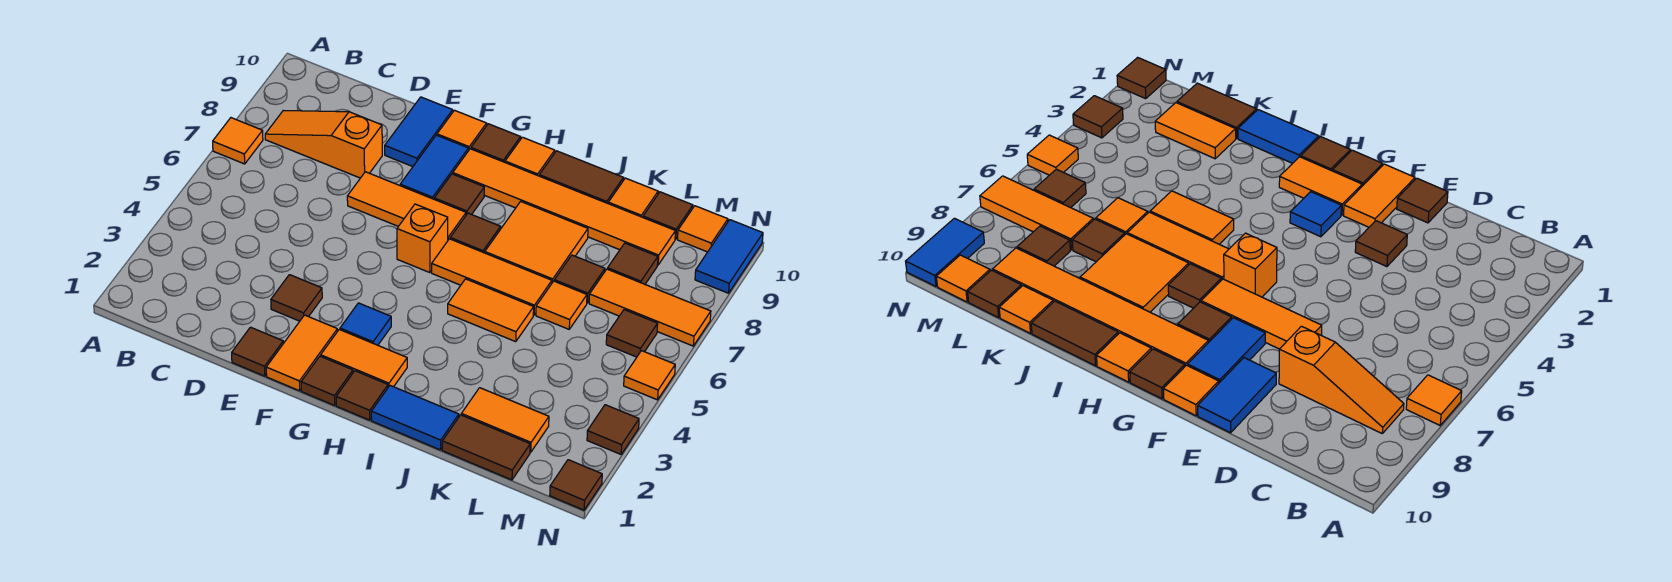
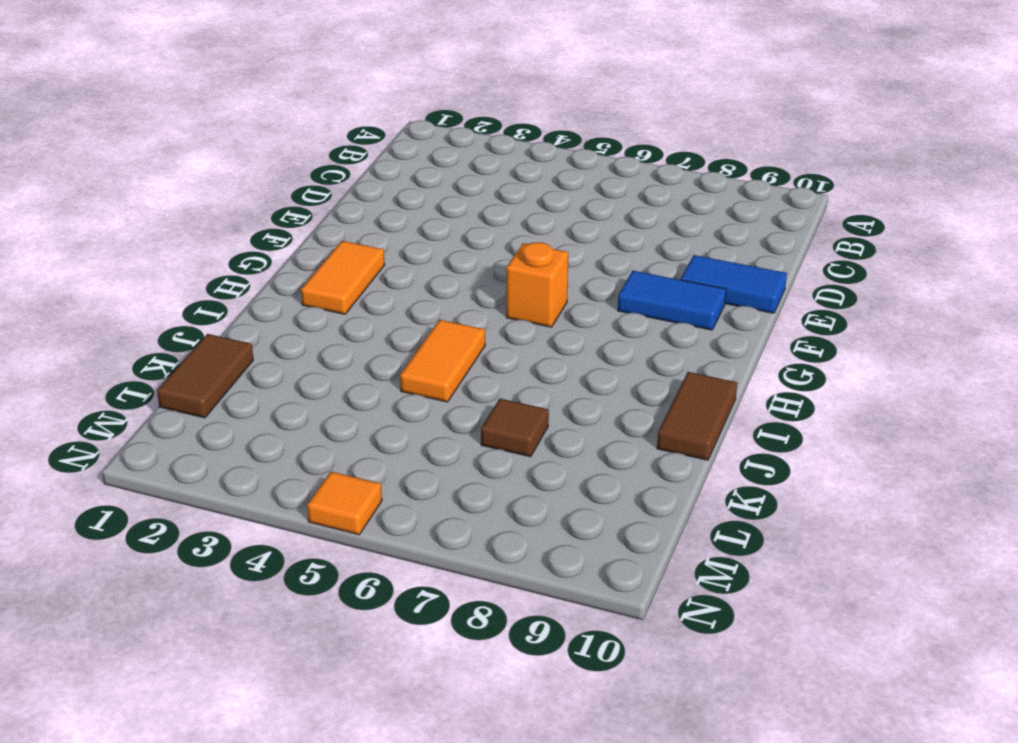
none -> orange 1x1 tile [213,118,263,164]
none -> orange 1x3 slope [265,110,382,178]
none -> brown 1x1 tile [232,327,283,376]
none -> brown 1x1 tile [271,275,322,321]

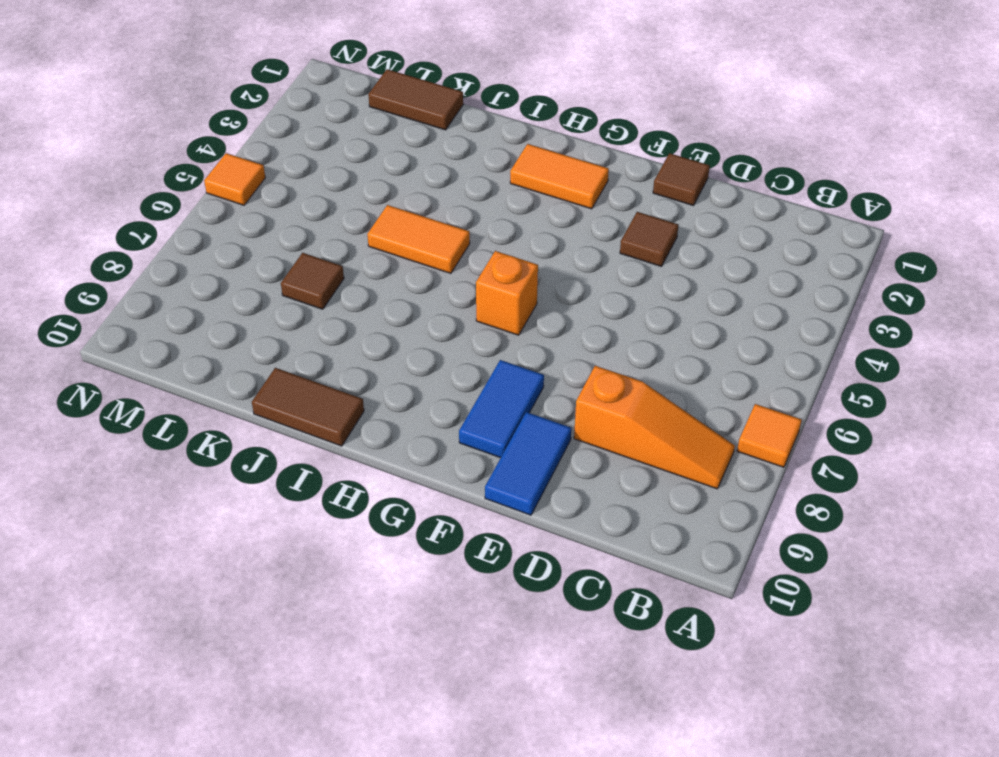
none -> orange 1x3 tile [347,172,466,240]
none -> orange 1x2 tile [266,315,337,391]
none -> orange 1x1 tile [437,110,487,151]
none -> brown 1x1 tile [301,356,353,405]

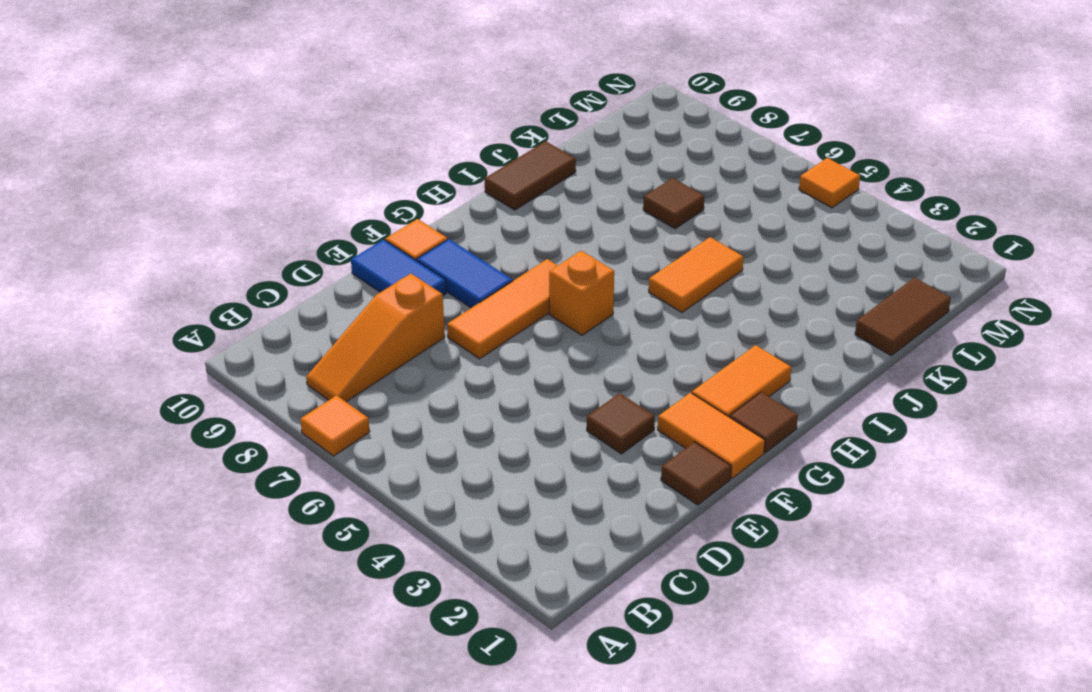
none -> blue 1x1 tile [340,303,391,345]
none -> brown 1x1 tile [434,174,484,215]
none -> orange 1x6 tile [453,149,675,265]
none -> brown 1x1 tile [471,124,521,162]

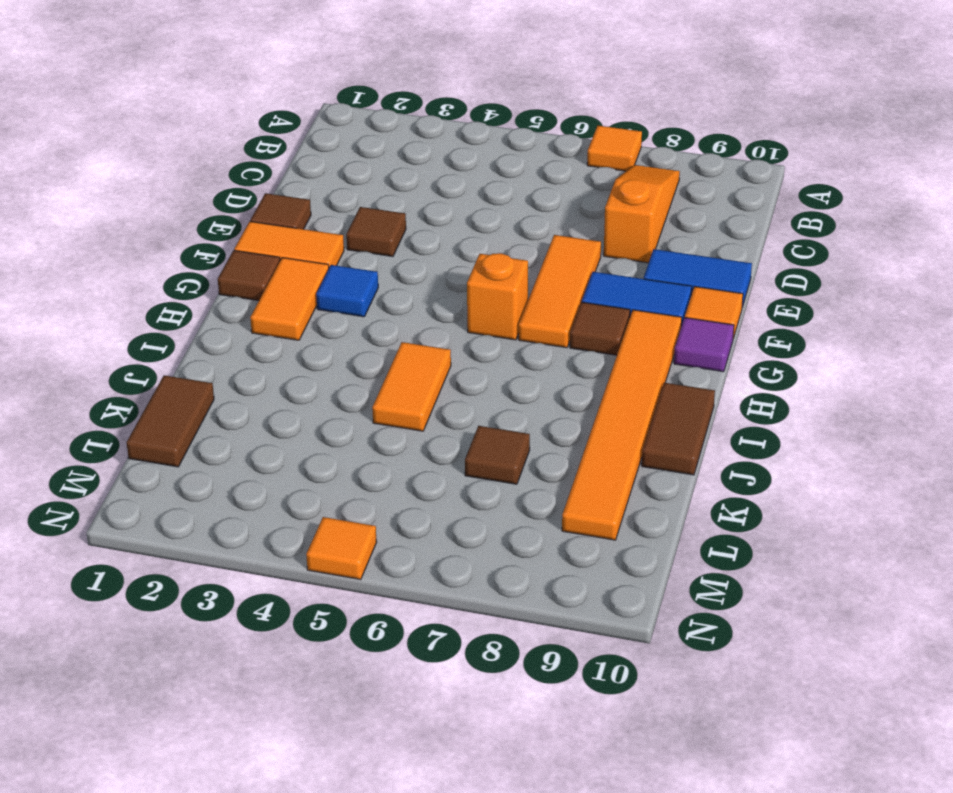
purple 1x1 tile [674,318,734,372] -> brown 1x1 tile [471,124,521,162]
none -> brown 1x1 tile [336,371,388,420]
none -> orange 1x3 tile [432,239,552,315]
none -> brown 1x1 tile [450,213,501,253]
none -> orange 1x1 tile [505,137,555,176]

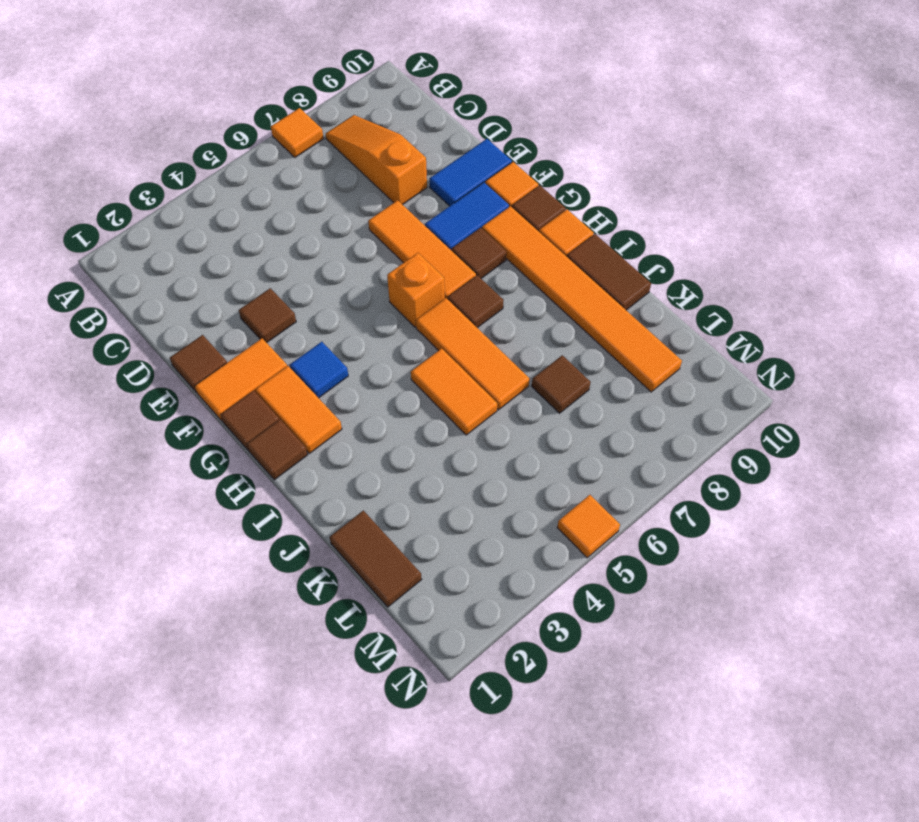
none -> blue 1x2 tile [371,386,459,450]
none -> orange 2x2 tile [485,201,588,283]
none -> orange 1x2 tile [461,388,549,452]
none -> orange 1x1 tile [536,281,587,329]

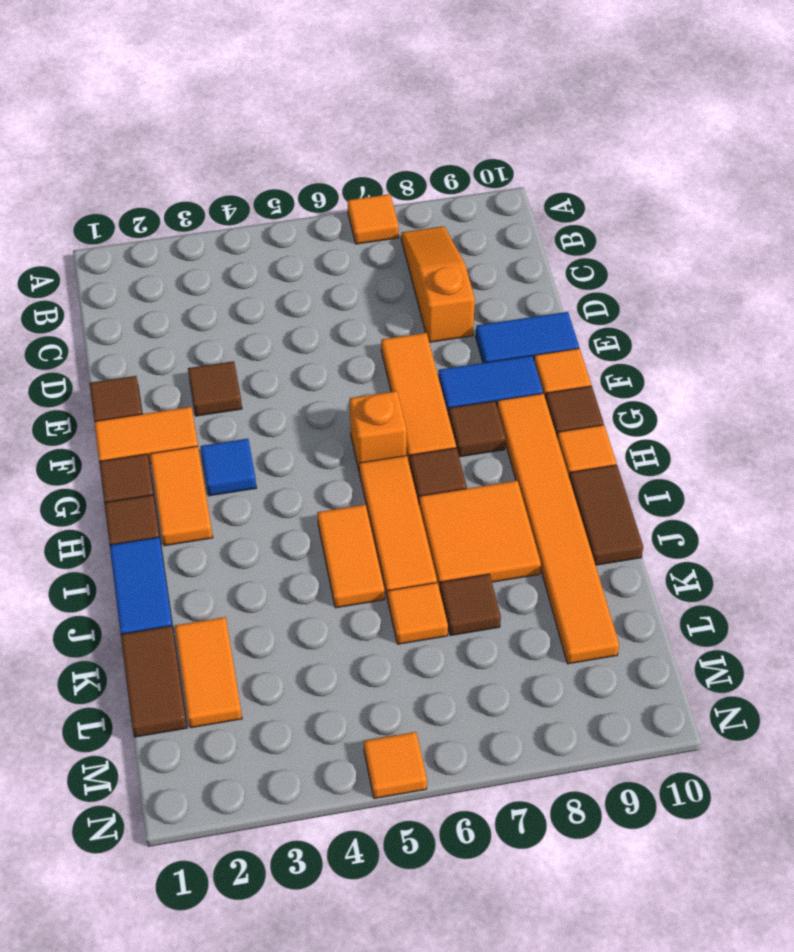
none -> orange 1x1 tile [608,178,658,217]
none -> orange 1x3 tile [589,269,711,346]
none -> brown 1x1 tile [608,243,658,284]
none -> brown 1x1 tile [643,192,693,239]

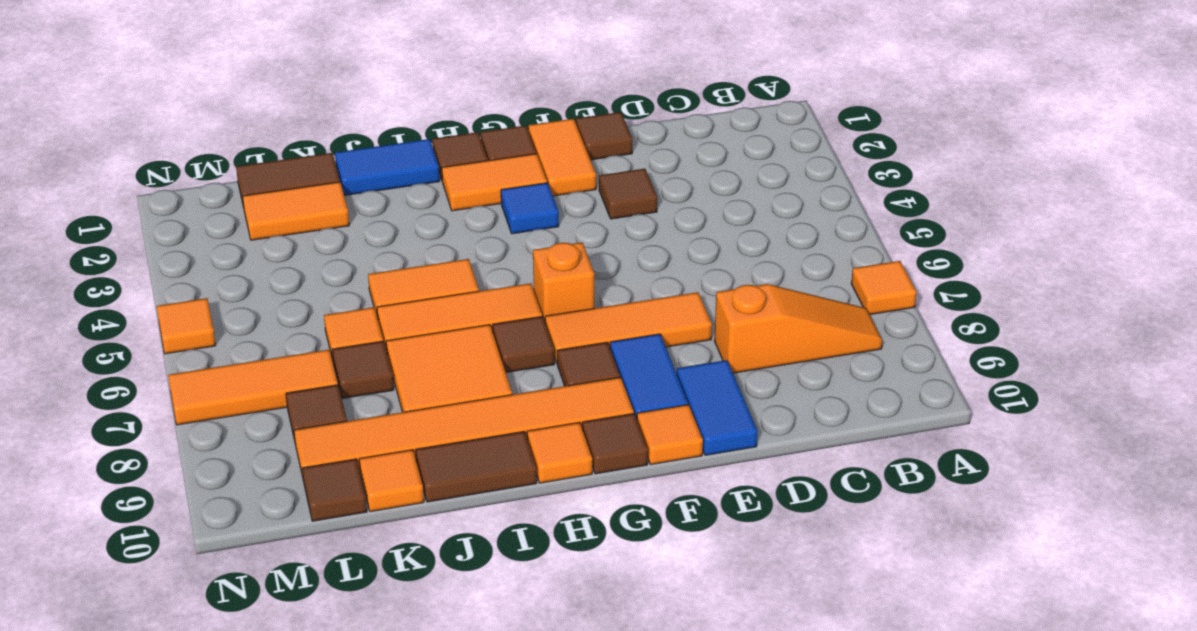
none -> brown 1x1 tile [606,310,658,357]
none -> orange 1x1 tile [678,206,728,252]
none -> brown 1x1 tile [550,460,602,510]
none -> brown 1x1 tile [587,405,639,454]

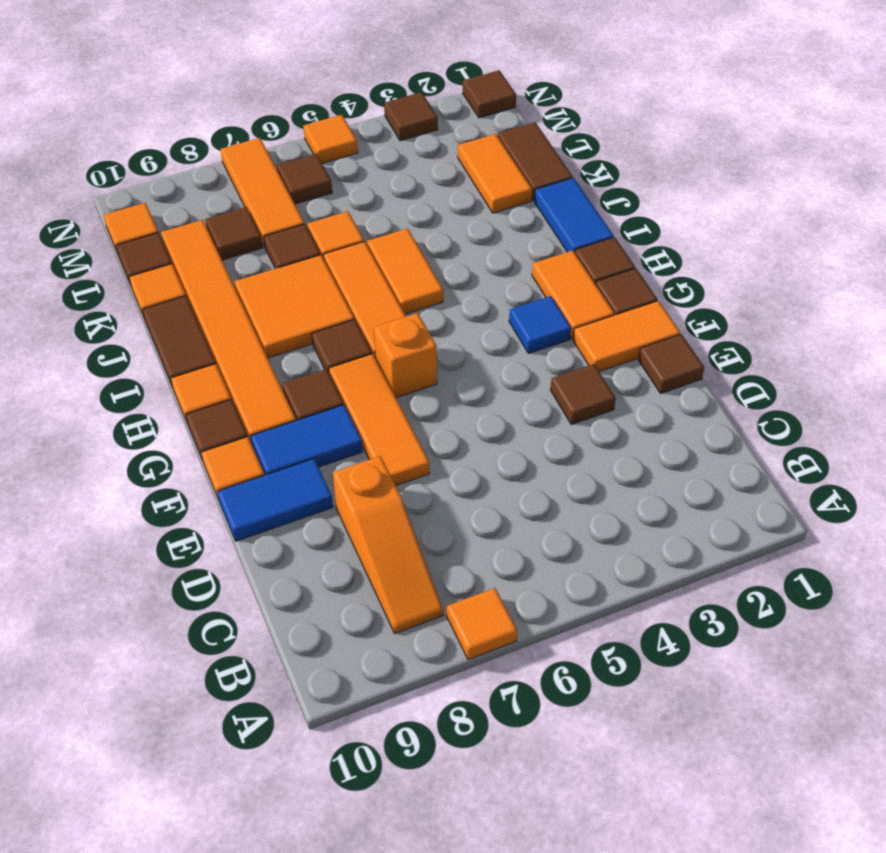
none -> blue 1x2 tile [695,220,763,293]

